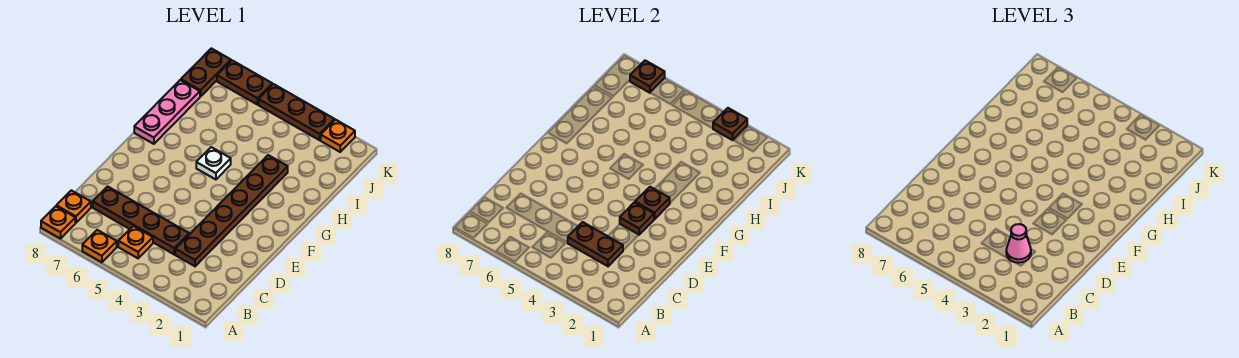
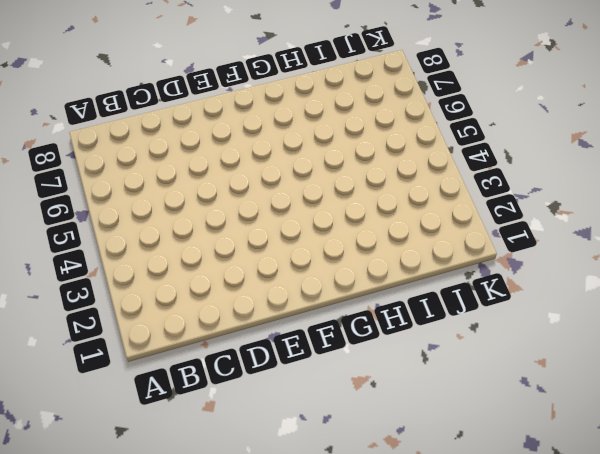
none -> orange 1x1 plate [82,230,117,262]
none -> orange 1x1 plate [41,206,75,239]
none -> orange 1x1 plate [118,226,153,258]

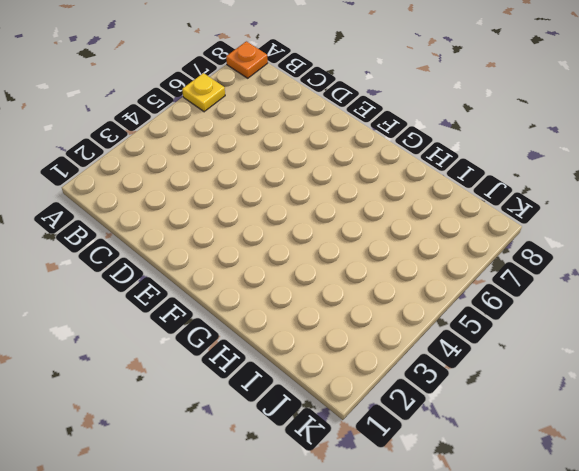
yellow 1x1 plate [182,73,225,112] -> orange 1x1 plate [82,230,117,262]
none -> orange 1x1 plate [118,226,153,258]
none -> orange 1x1 plate [56,190,91,223]
none -> brown 1x6 plate [175,155,288,266]

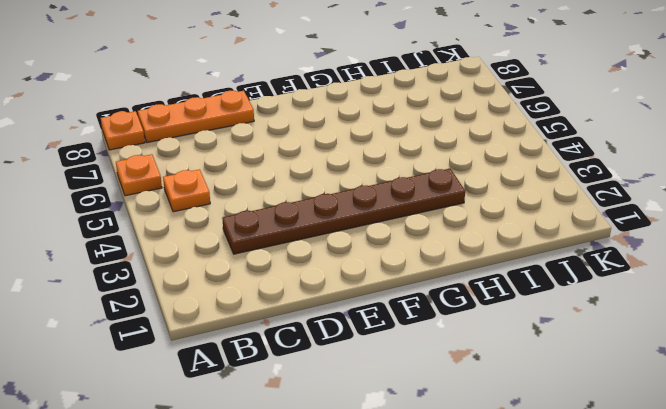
orange 1x3 plate [138,91,254,143] -> orange 1x1 plate [56,190,91,223]
none -> brown 1x4 plate [93,187,189,254]
none -> white 1x1 plate [196,147,231,179]
none -> pink 1x3 plate [134,80,200,144]

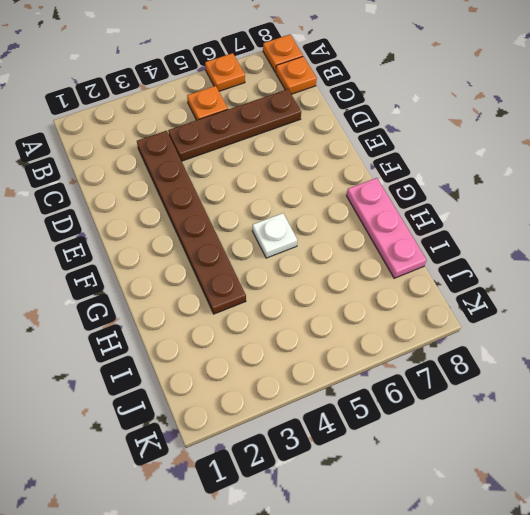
none -> brown 1x2 plate [181,48,231,97]
none -> orange 1x1 plate [321,120,355,152]
none -> brown 1x3 plate [259,84,334,140]

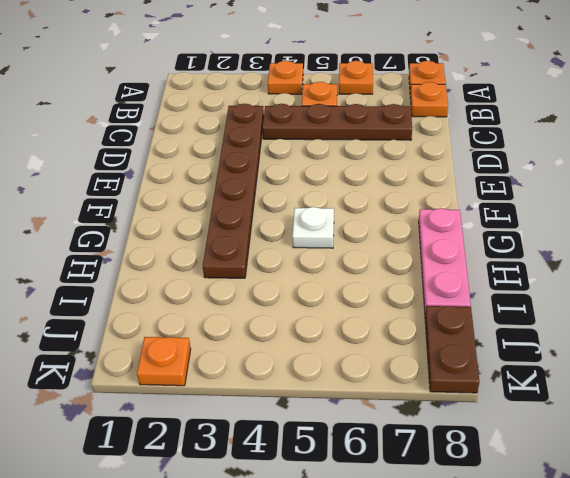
orange 1x1 plate [268,61,303,94] -> none
none -> brown 1x3 plate [259,84,334,140]
none -> brown 1x2 plate [217,60,272,105]
none -> brown 1x2 plate [568,222,623,266]

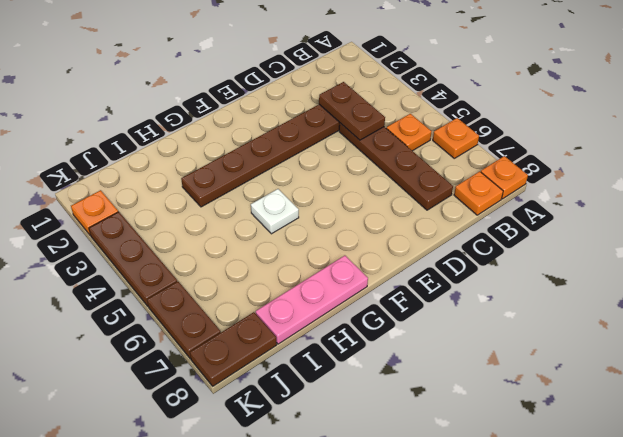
none -> brown 1x1 plate [620,202,654,235]
none -> brown 1x1 plate [635,187,670,219]
none -> brown 1x1 plate [713,108,747,140]

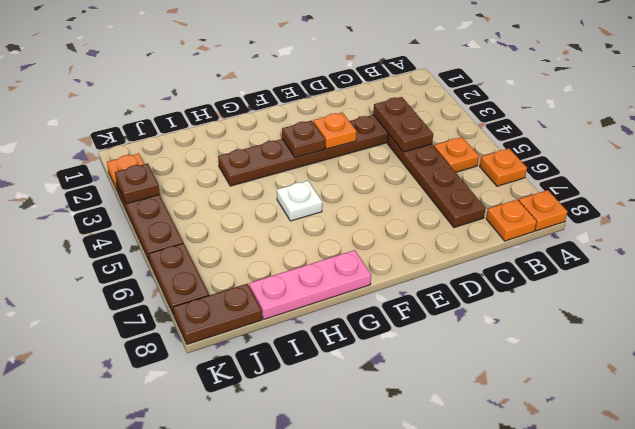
orange 1x1 plate [313,112,357,149] -> brown 1x1 plate [620,202,654,235]
none -> brown 1x1 plate [630,60,665,93]
none -> pink 1x1 cone [1006,224,1031,263]

